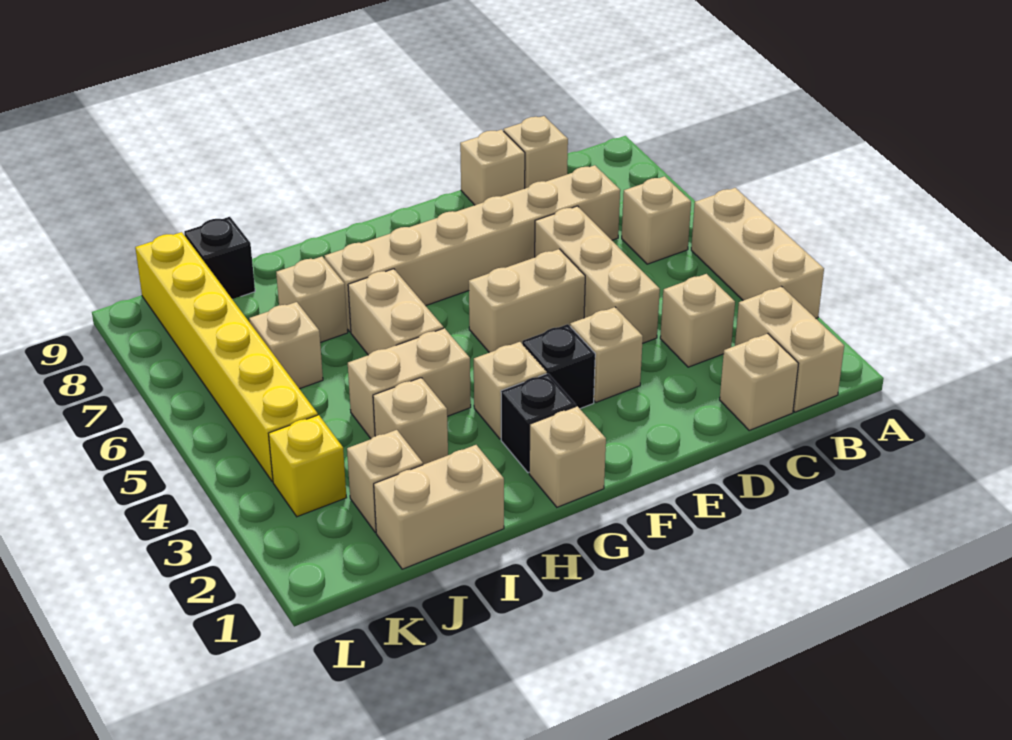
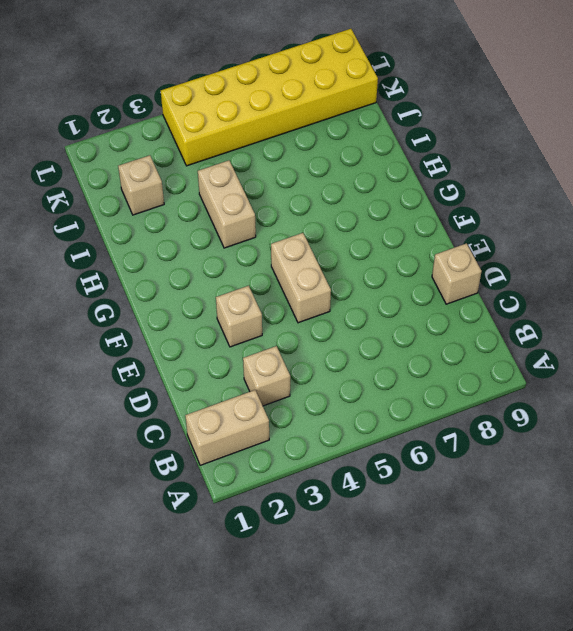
yellow 2x6 brick [161,29,378,166] -> yellow 1x6 brick [135,232,318,482]
none -> tan 1x3 brick [691,188,824,318]
none -> tan 1x1 brick [622,176,691,264]
none -> tan 1x1 brick [720,334,799,430]

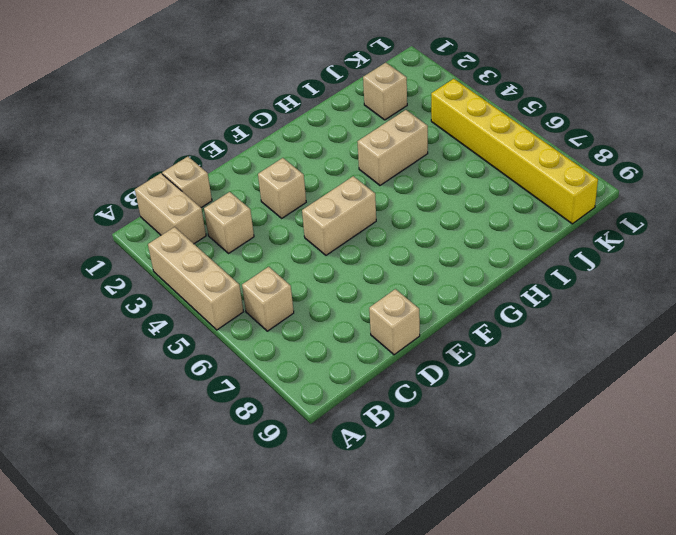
none -> tan 1x6 brick [325,165,620,332]
none -> tan 1x1 brick [504,116,568,188]
none -> tan 1x3 brick [535,206,660,343]

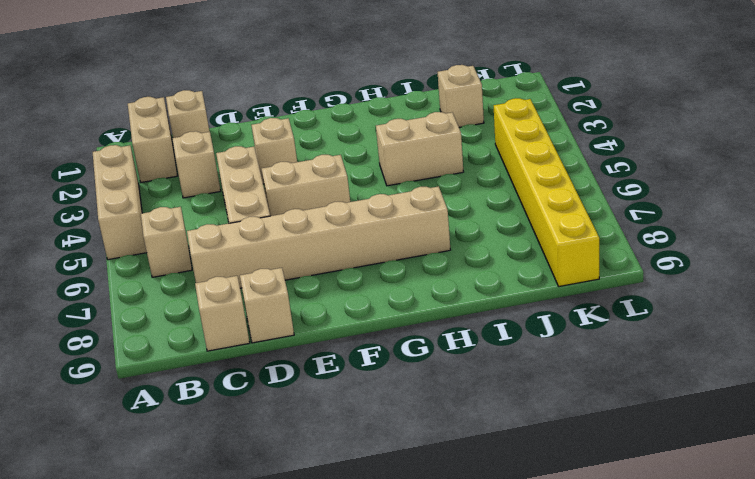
none -> black 1x1 brick [522,324,595,409]
none -> tan 1x1 brick [529,406,606,507]
none -> black 1x1 brick [501,373,576,473]

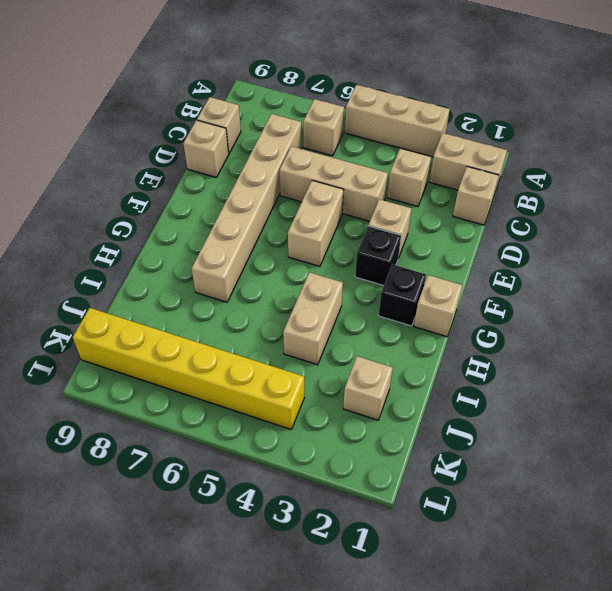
none -> tan 1x1 brick [474,342,547,439]
none -> tan 1x2 brick [348,269,443,355]
none -> tan 1x2 brick [374,445,504,569]

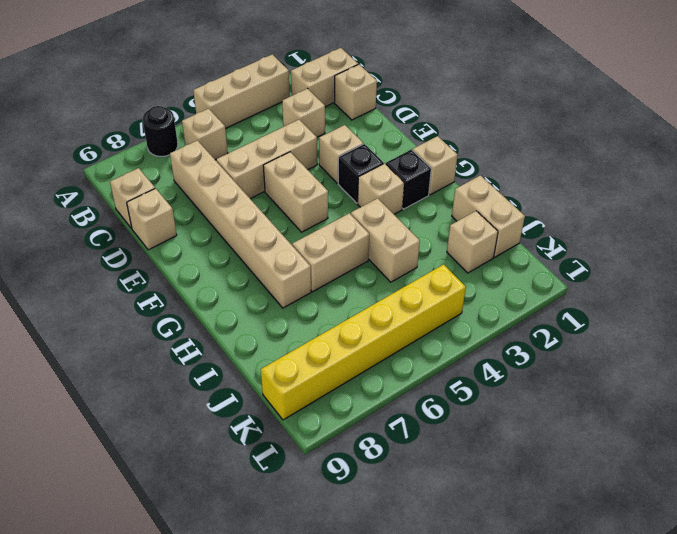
black 1x1 round brick [143,106,178,157] -> none
none -> tan 1x1 brick [373,378,448,465]
none -> tan 1x1 brick [276,257,348,343]
none -> tan 1x1 brick [249,302,323,389]

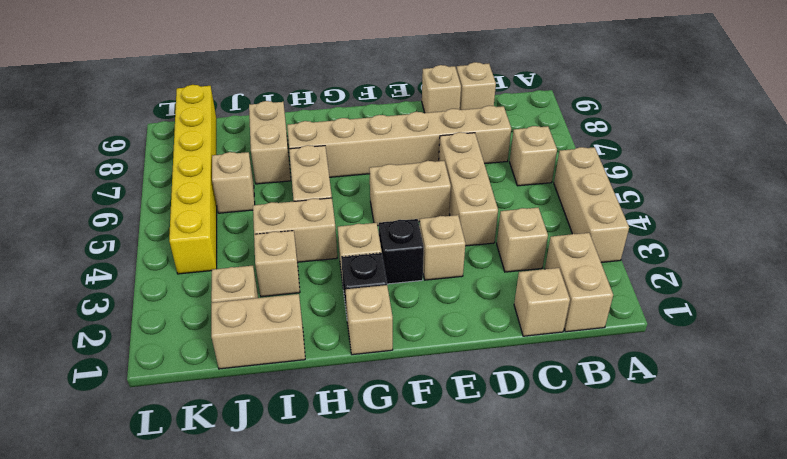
tan 1x2 brick [249,101,291,184] -> tan 1x1 brick [276,257,348,343]
none -> black 1x1 brick [184,217,255,299]
none -> yellow 1x1 brick [269,415,347,517]

